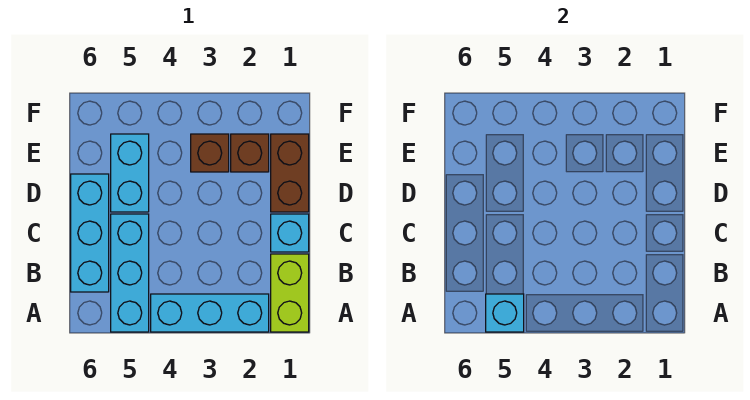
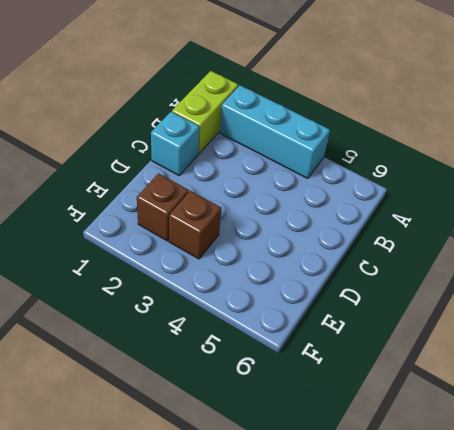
none -> cyan 1x3 brick [111,214,149,332]
none -> cyan 1x3 brick [71,174,109,292]

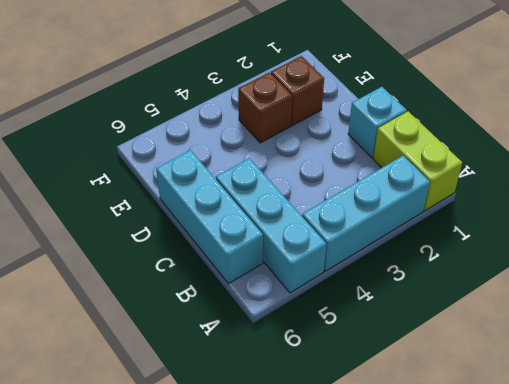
none -> brown 1x2 brick [271,134,309,212]
none -> cyan 1x2 brick [111,134,149,212]

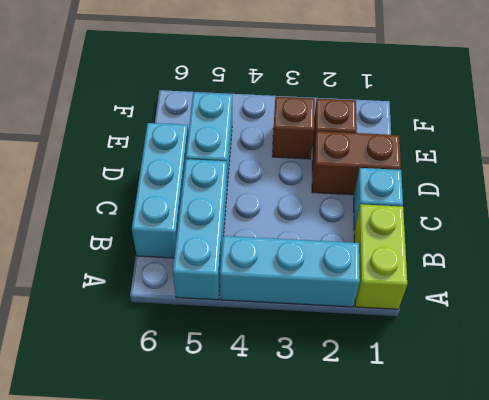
brown 1x2 brick [312,131,401,195] -> brown 1x2 brick turned to [271,134,309,212]
none -> cyan 1x1 brick [486,294,524,332]

